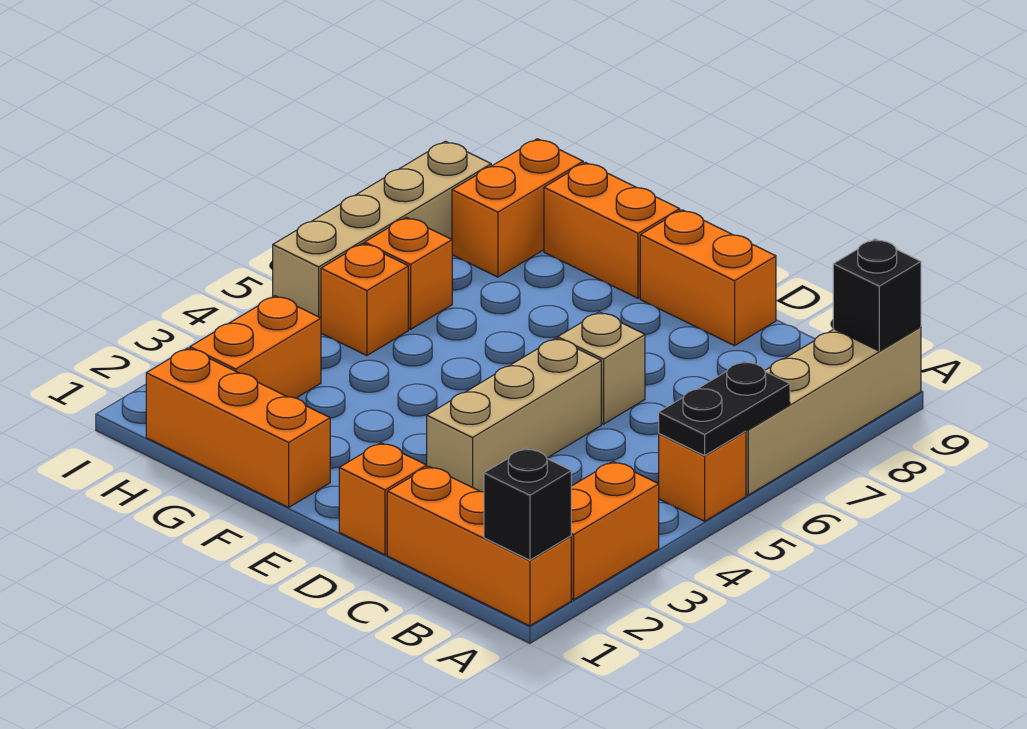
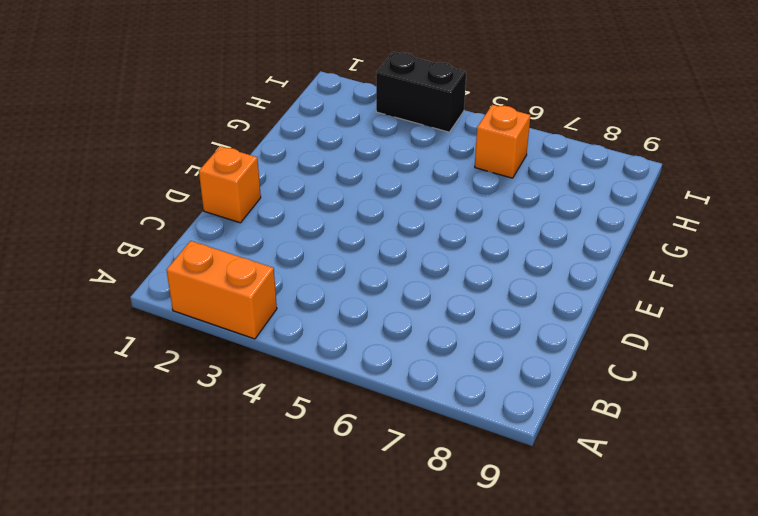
black 1x2 brick [376,52,466,132] -> none
none -> orange 1x3 brick [387,467,571,626]
none -> orange 1x1 brick [659,431,746,521]
none -> tan 1x4 brick [746,327,921,495]

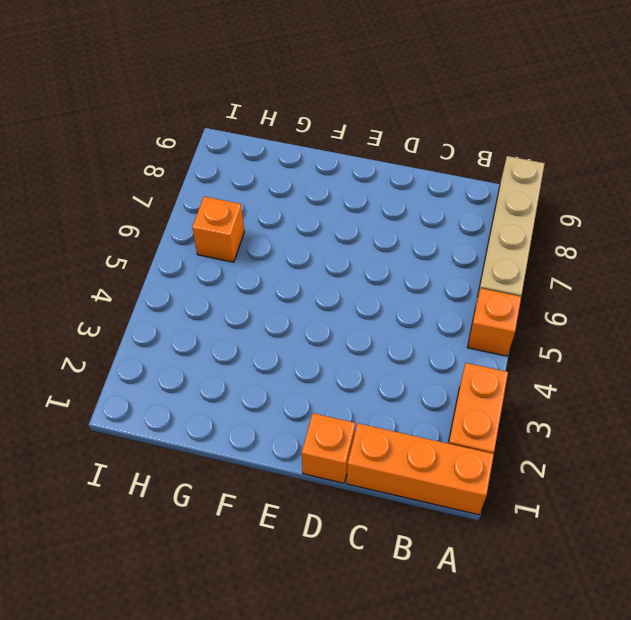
none -> tan 1x3 brick [427,338,601,492]
none -> tan 1x1 brick [558,312,645,424]
none -> orange 1x2 brick [640,210,776,346]

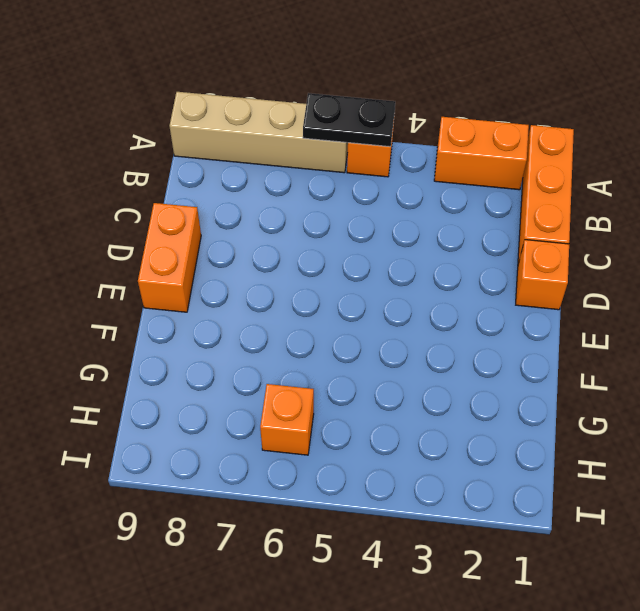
none -> tan 1x3 brick [427,338,601,492]
none -> tan 1x1 brick [558,312,645,424]
none -> orange 1x3 brick [146,348,330,507]

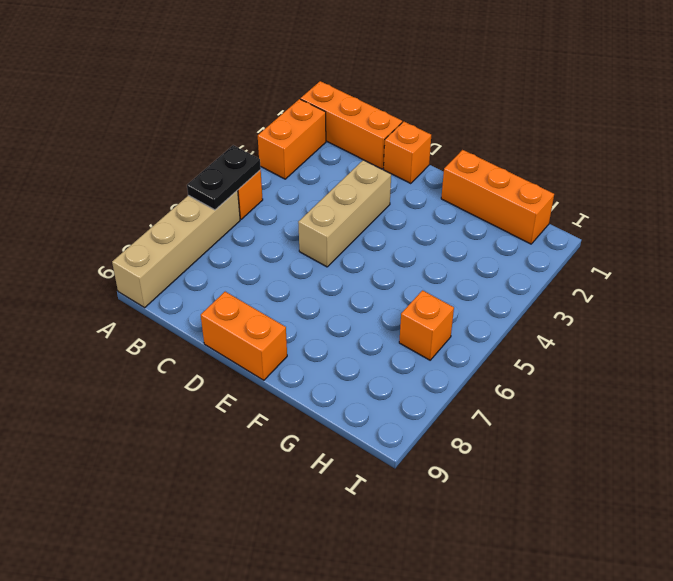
none -> tan 1x1 brick [558,312,645,424]
none -> orange 1x2 brick [544,163,680,298]
none -> orange 1x2 brick [190,296,321,398]

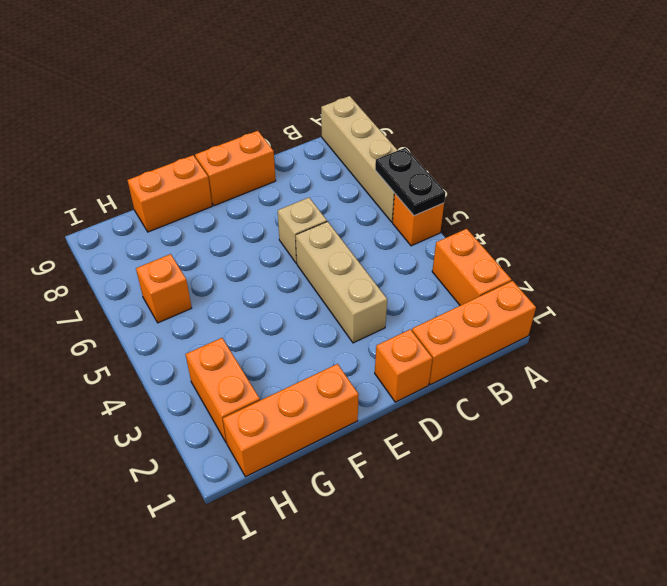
none -> orange 1x1 brick [321,243,408,356]
none -> orange 1x2 brick [452,139,583,277]
none -> tan 1x4 brick [273,141,491,318]

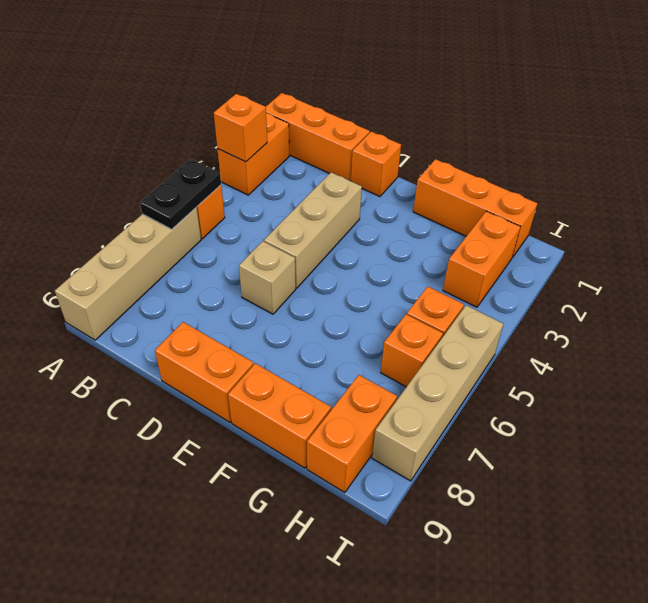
orange 1x1 brick [214,94,267,162] -> none
none -> black 1x1 brick [484,448,571,560]
none -> black 1x1 brick [833,239,921,351]

